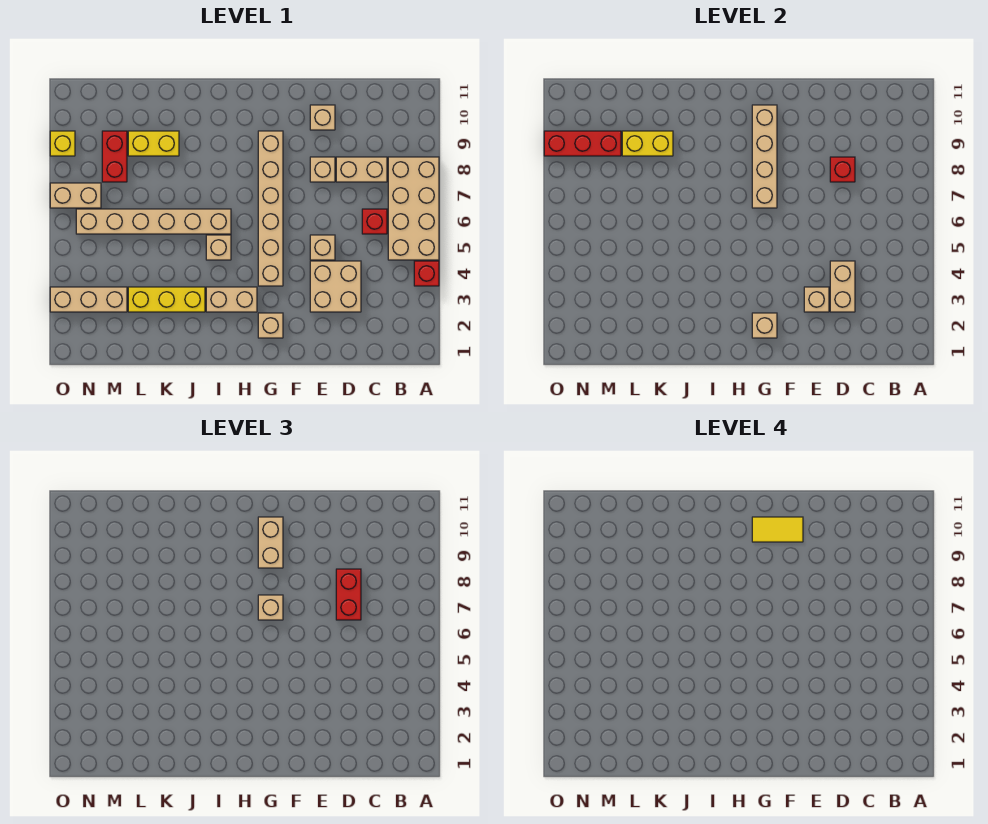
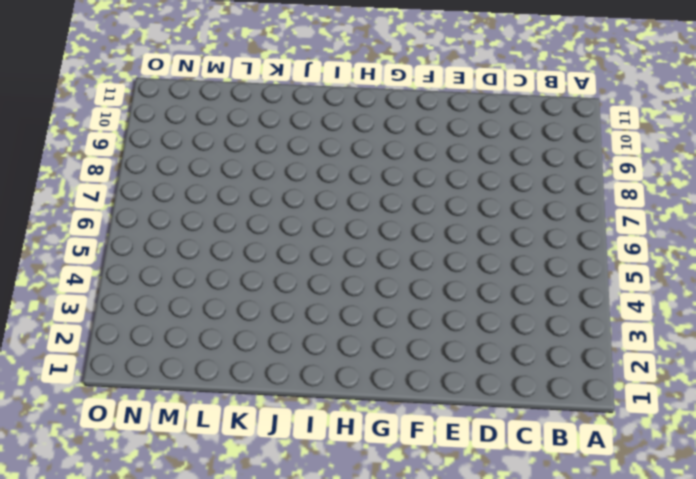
none -> red 1x1 brick [414,261,439,286]
none -> tan 2x4 brick [388,157,439,260]
none -> red 1x1 brick [362,209,387,234]
none -> tan 1x2 brick [336,157,387,182]

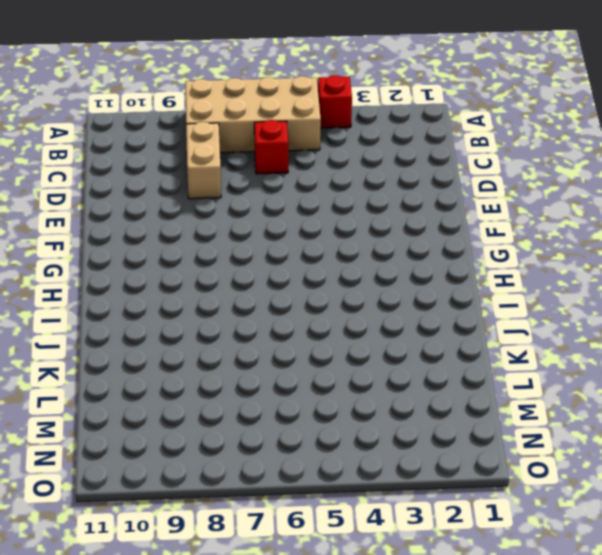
none -> tan 2x2 brick [310,261,361,312]
none -> tan 1x1 brick [310,235,335,260]
none -> tan 1x1 brick [310,157,335,182]
none -> tan 1x1 brick [310,105,335,130]

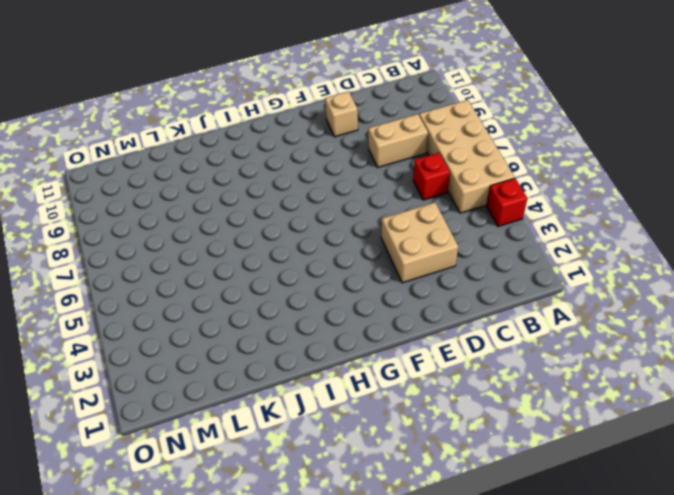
none -> tan 1x1 brick [310,235,335,260]
none -> tan 1x1 brick [310,157,335,182]
none -> tan 1x1 brick [258,313,283,338]
none -> tan 1x6 brick [258,131,283,286]

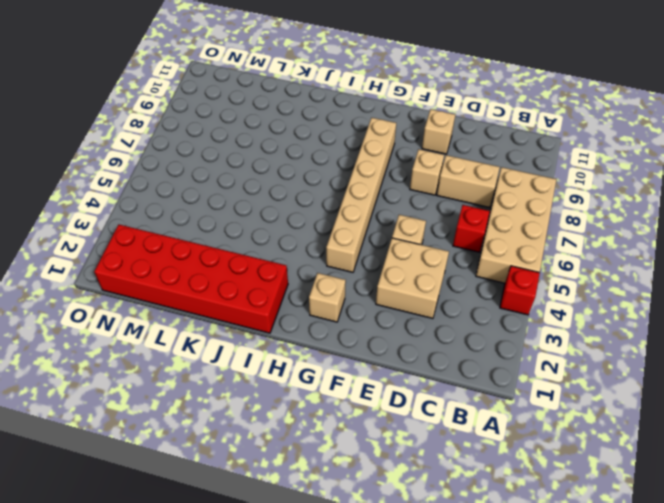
red 2x6 brick [94,225,288,333] -> none
none -> tan 1x2 brick [206,287,257,312]
none -> tan 1x1 brick [206,235,231,260]
none -> tan 1x6 brick [76,209,231,234]
none -> yellow 1x3 brick [128,287,205,312]

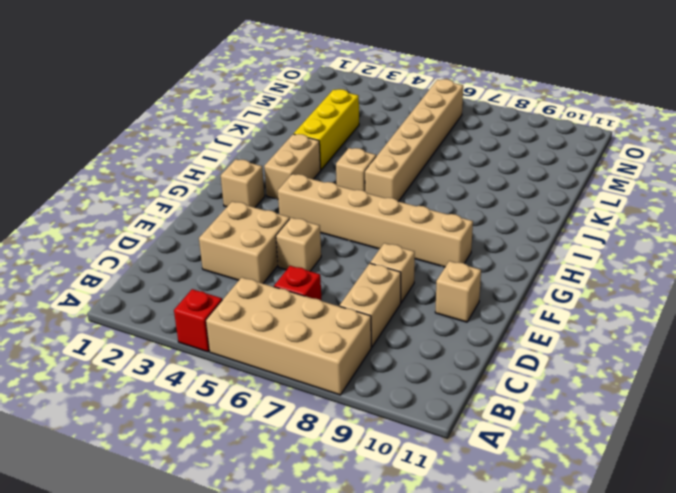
none -> yellow 1x2 brick [128,131,179,156]
none -> tan 1x3 brick [50,287,127,312]
none -> red 1x2 brick [102,131,127,182]
none -> tan 1x2 brick [50,183,101,208]

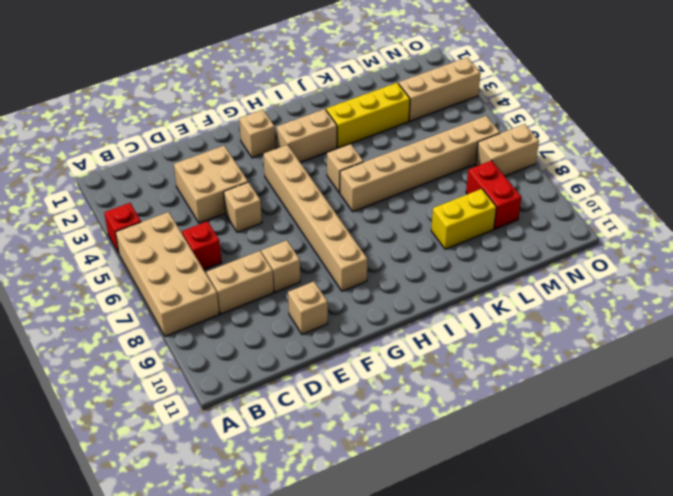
none -> yellow 1x1 brick [50,131,75,156]
none -> tan 1x2 brick [830,261,855,312]
none -> red 1x1 brick [830,157,855,182]
none -> tan 1x1 brick [804,287,829,312]

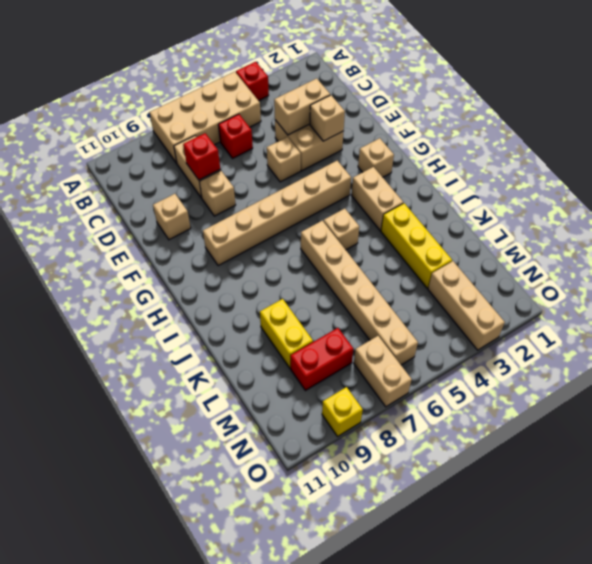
none -> tan 1x1 brick [752,313,777,338]
none -> tan 1x4 brick [752,105,777,208]
none -> yellow 1x2 brick [622,131,673,156]
none -> red 1x3 brick [544,131,621,156]

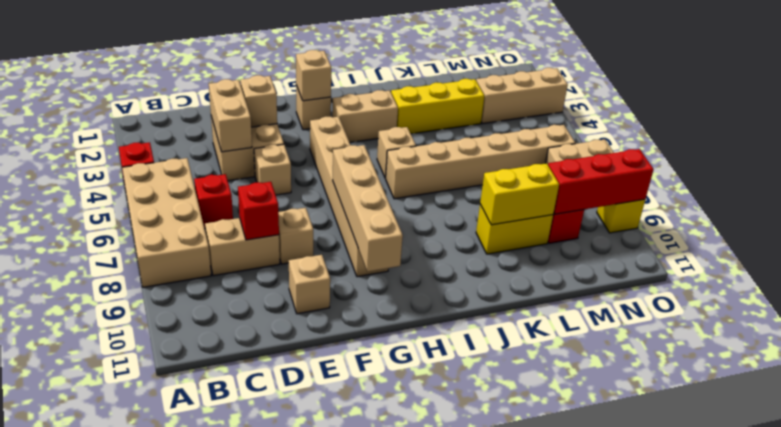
none -> red 1x2 brick [336,569,361,620]
none -> tan 1x1 brick [258,595,283,620]
none -> tan 1x2 brick [258,517,283,568]
none -> yellow 1x2 tile [752,517,803,542]

